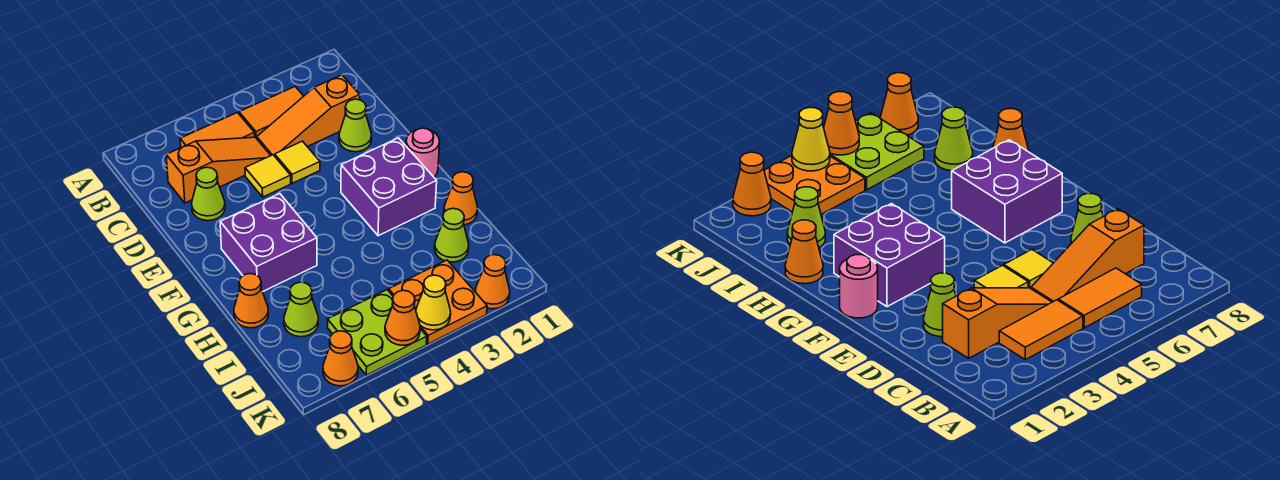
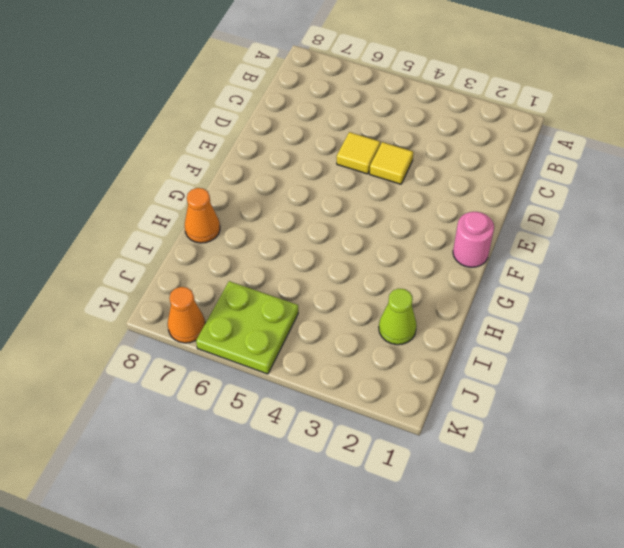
none -> orange 1x2 tile [239,87,303,139]
none -> orange 1x2 tile [180,113,255,148]
none -> orange 1x3 slope [257,75,360,156]

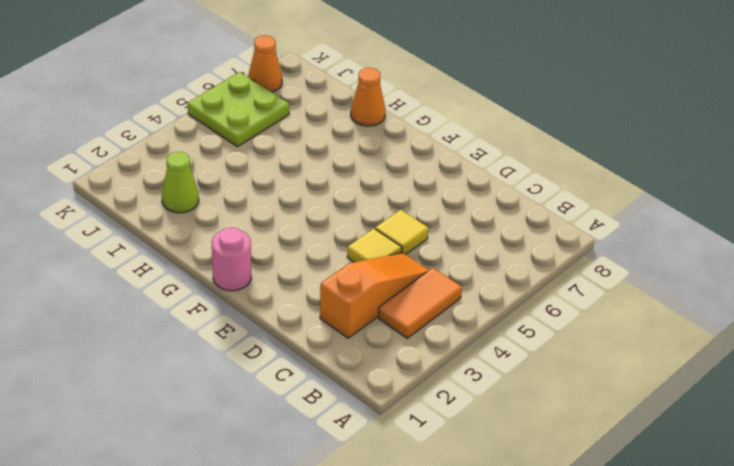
none -> orange 1x2 tile [180,113,255,148]
none -> orange 1x3 slope [166,137,271,203]
none -> lime 1x1 cone [339,99,372,152]

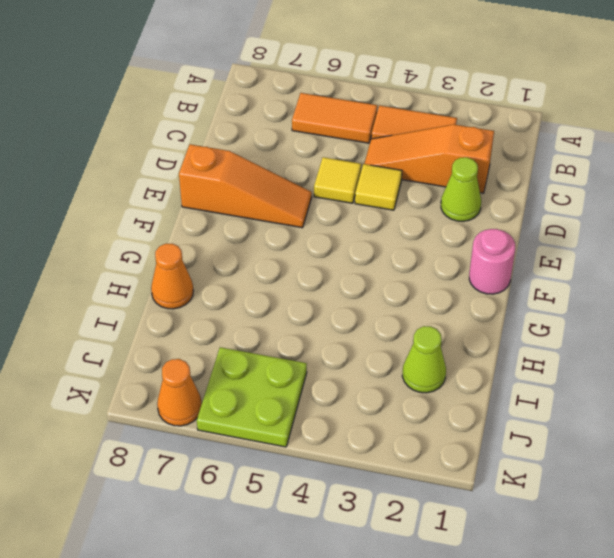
orange 1x3 slope [179,144,312,228] -> orange 1x3 slope moved to [166,137,271,203]
none -> lime 1x1 cone [192,167,225,221]
none -> purple 2x2 brick [341,138,437,236]
none -> purple 2x2 brick [220,194,317,292]

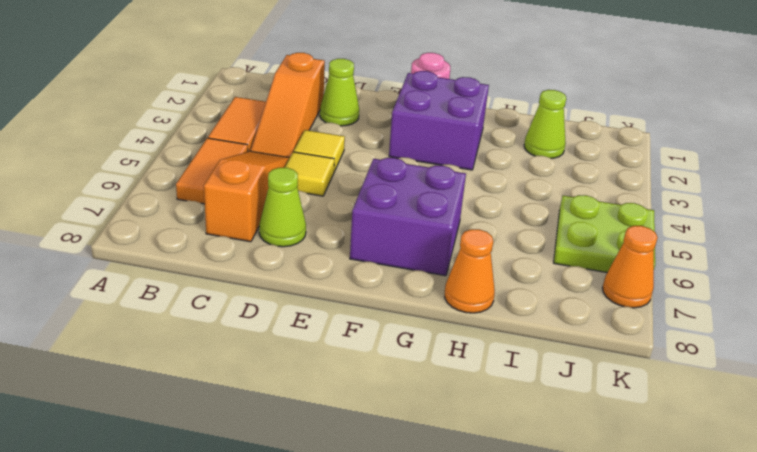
none -> orange 1x1 cone [444,172,478,225]
none -> lime 1x1 cone [284,282,318,337]
none -> orange 2x2 plate [389,260,487,344]

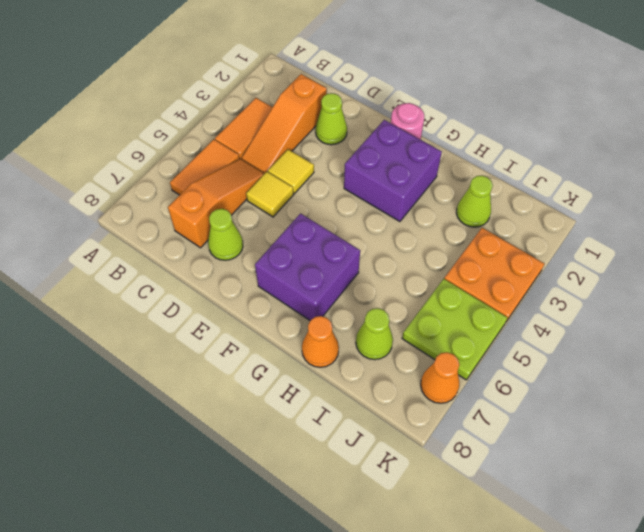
none -> orange 1x1 cone [444,172,478,225]
none -> orange 1x1 cone [475,255,510,309]
none -> yellow 1x1 cone [416,275,451,330]

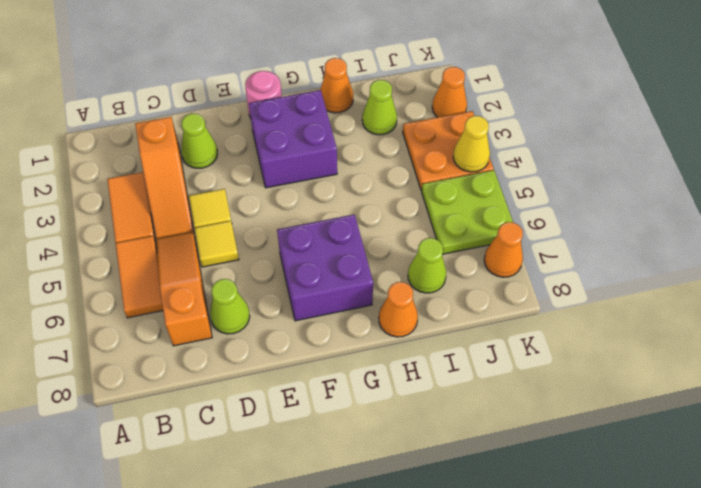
none -> orange 1x1 cone [385,290,420,345]

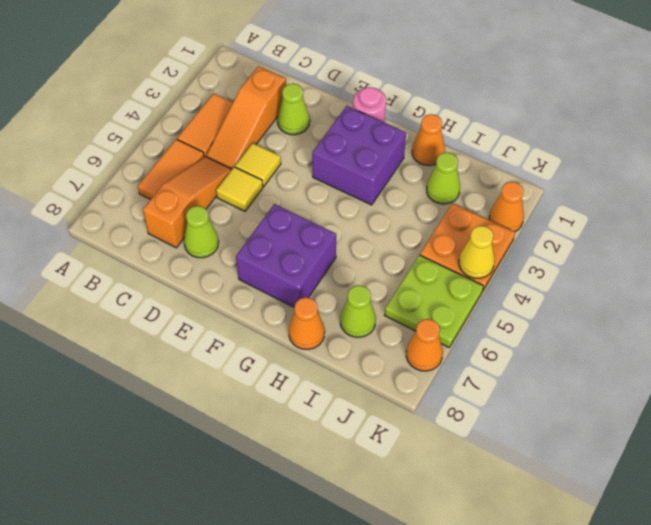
none -> orange 1x1 cone [385,290,420,345]

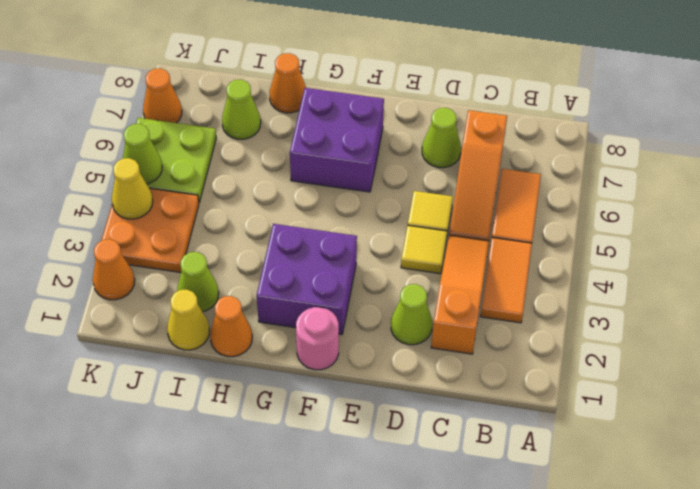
yellow 1x1 cone [167,289,209,350] -> none
lime 1x1 cone [123,124,162,184] -> orange 1x1 cone [385,290,420,345]

